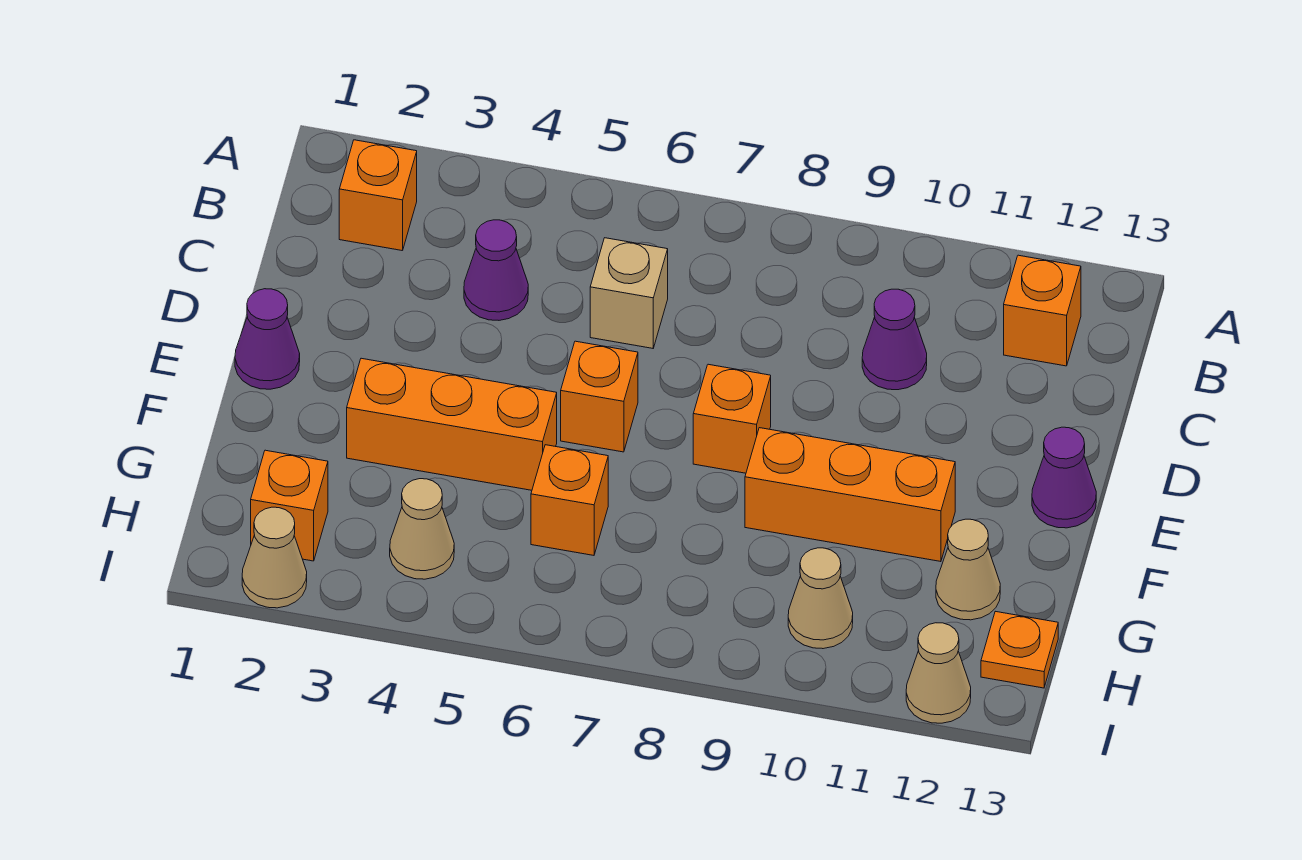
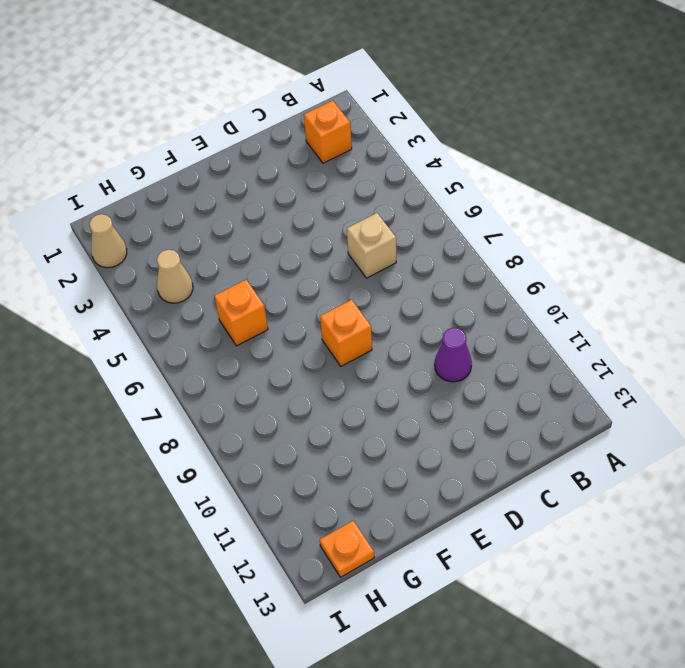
none -> orange 1x1 brick [1004,255,1081,366]
none -> purple 1x1 cone [464,220,528,320]
none -> purple 1x1 cone [235,289,300,389]

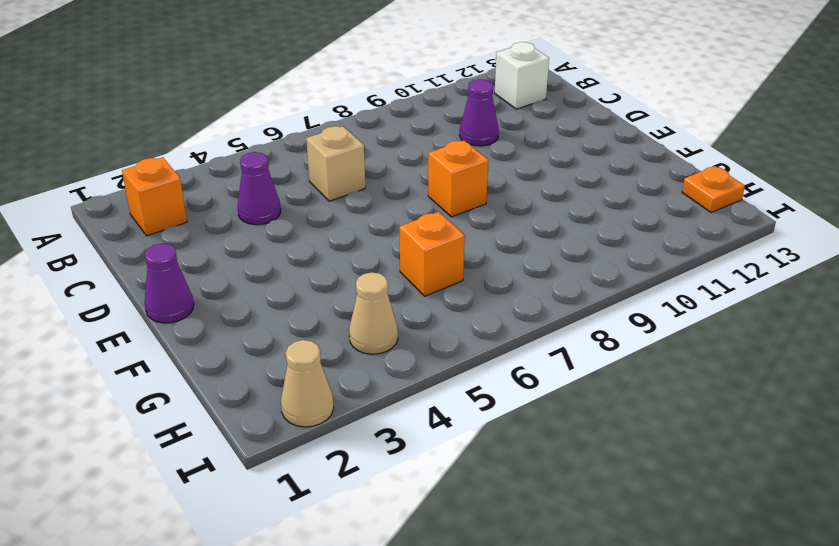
white 1x1 brick [495,42,549,109] -> orange 1x1 brick [1004,255,1081,366]
none -> orange 1x1 brick [561,341,638,452]
none -> purple 1x1 cone [1032,427,1096,528]
none -> orange 1x3 brick [347,358,557,490]

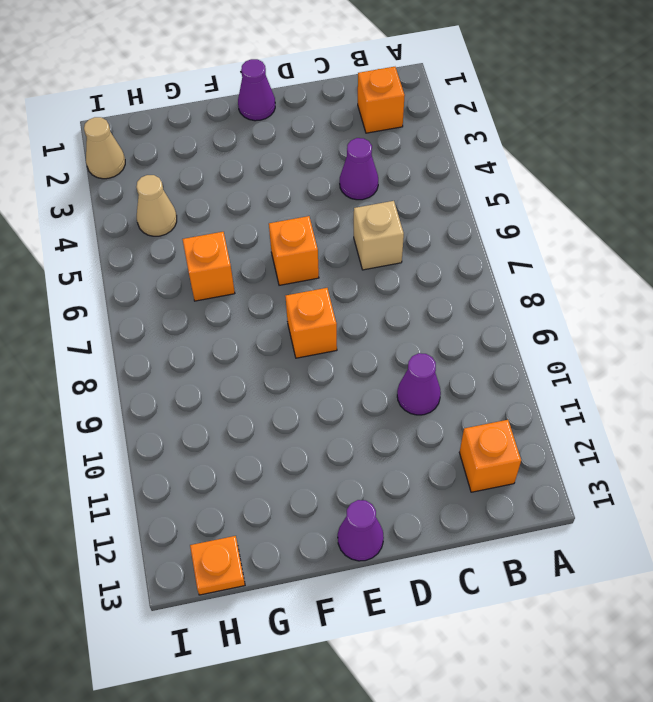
none -> orange 1x3 brick [347,358,557,490]
none -> orange 1x3 brick [745,428,955,562]
none -> tan 1x1 cone [936,519,1000,620]

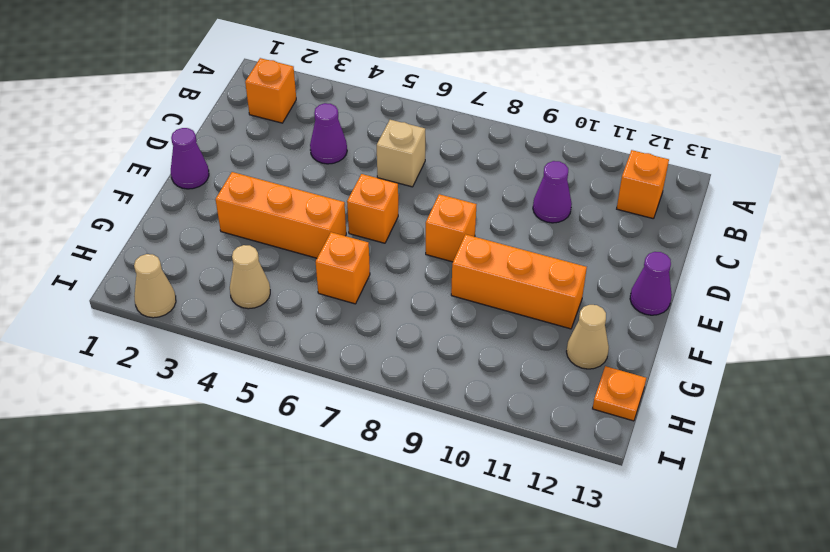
none -> orange 1x1 brick [251,450,328,561]
none -> tan 1x1 cone [788,548,853,649]
none -> tan 1x1 cone [906,623,971,723]

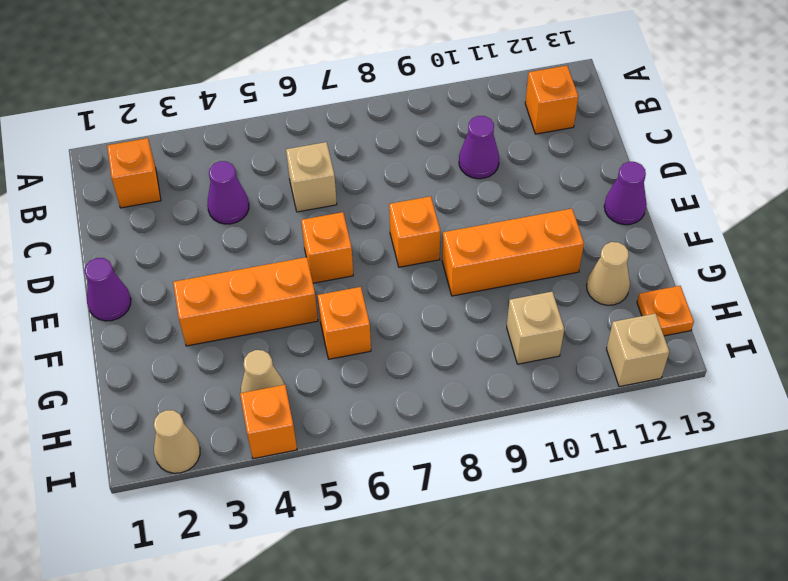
tan 1x1 brick [507,292,564,364] -> tan 1x1 cone [788,548,853,649]
orange 1x1 brick [240,385,297,459] -> orange 1x1 brick moved to [251,450,328,561]
tan 1x1 brick [607,313,669,387] -> tan 1x1 cone [906,623,971,723]

